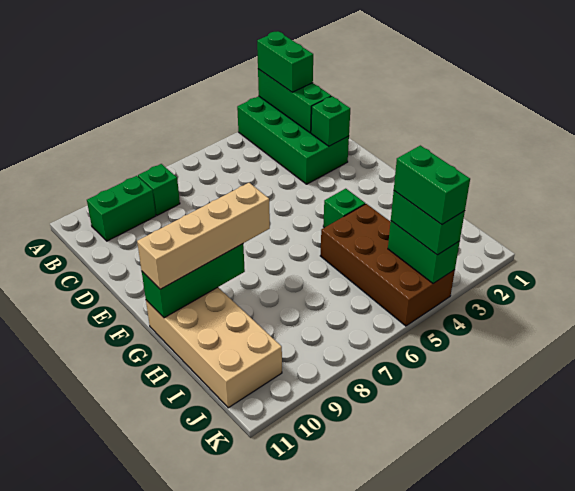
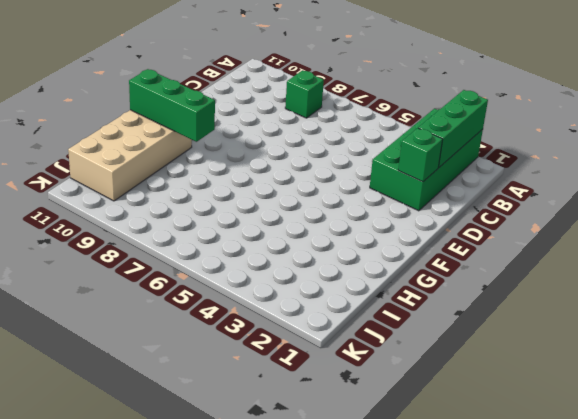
none -> green 1x2 brick [87,176,156,241]
none -> green 1x1 brick [323,189,365,228]
none -> brown 2x4 brick [320,204,455,326]

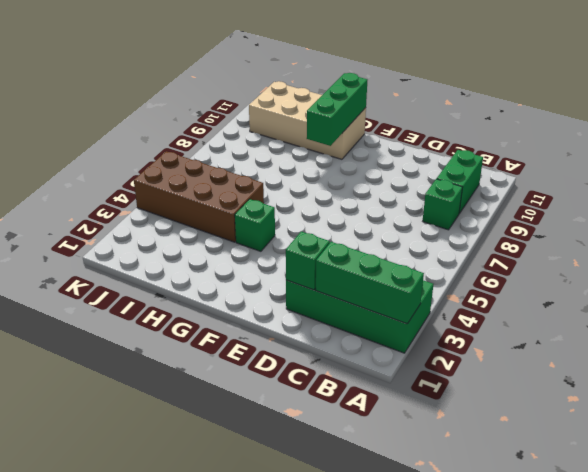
none -> green 1x2 brick [388,221,460,284]
none -> green 1x2 brick [257,32,313,92]
none -> tan 1x4 brick [137,183,270,289]

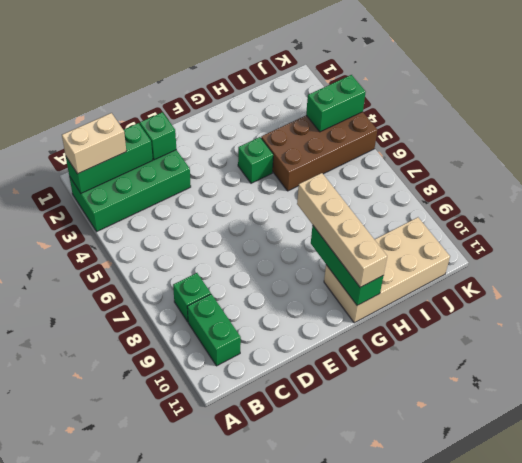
tan 1x2 brick [62,113,126,174] -> green 1x2 brick [257,32,313,92]
none -> green 1x2 brick [391,191,465,255]
none -> green 1x2 brick [394,145,470,225]

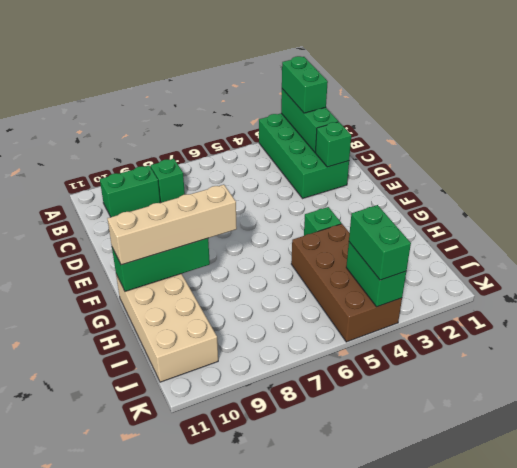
none -> green 1x2 brick [394,145,470,225]

